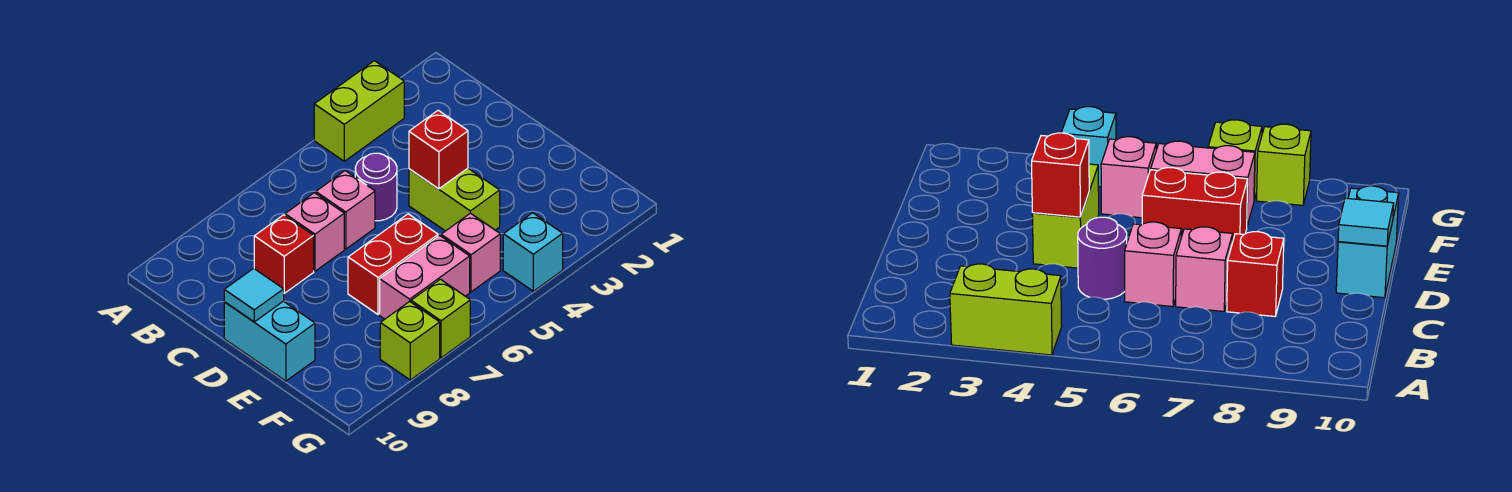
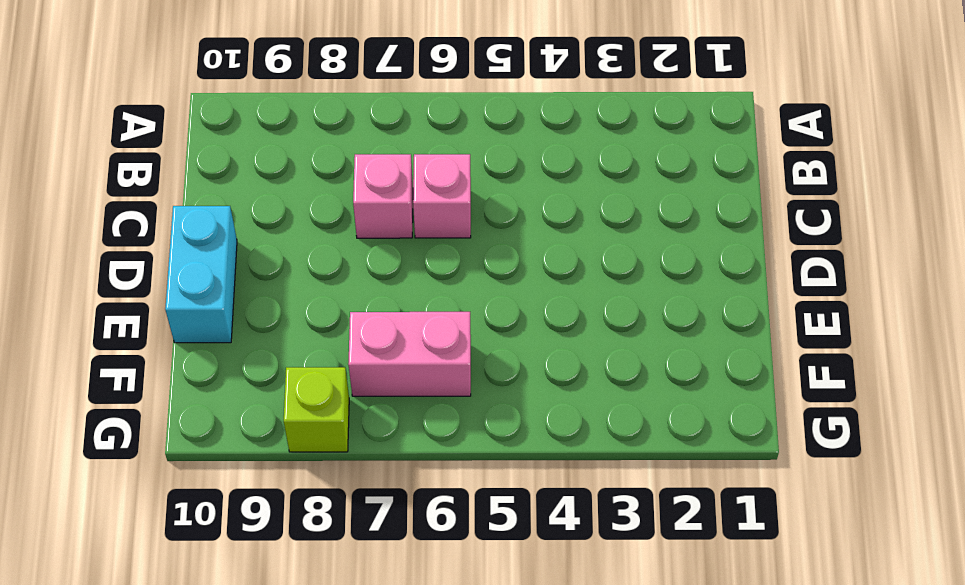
none -> lime 1x2 brick [314,61,404,161]
none -> purple 1x1 round brick [355,153,397,221]
none -> red 1x1 brick [254,215,314,293]

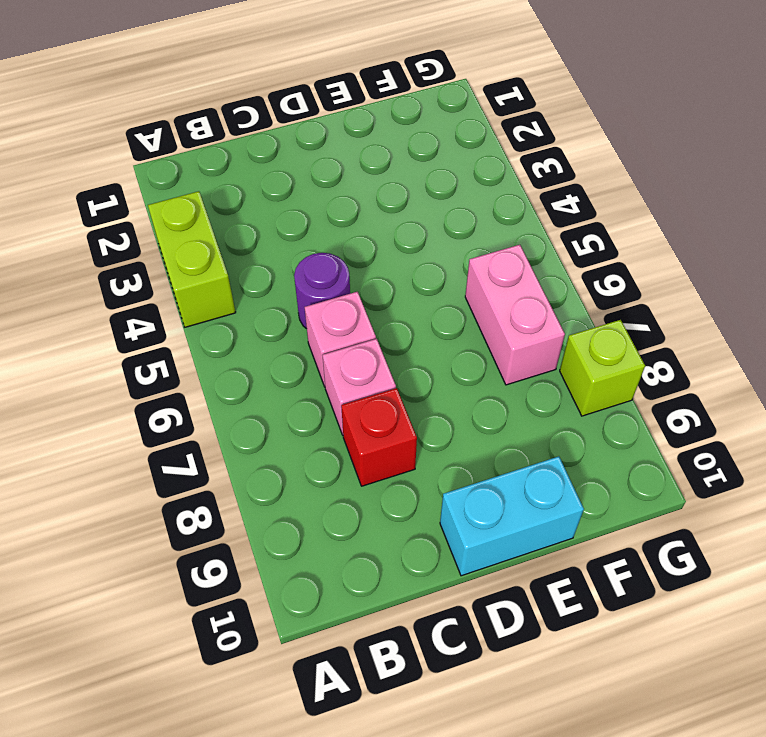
none -> lime 1x2 brick [409,168,500,231]
none -> red 1x2 brick [348,214,438,314]
none -> pink 1x1 brick [441,213,500,292]

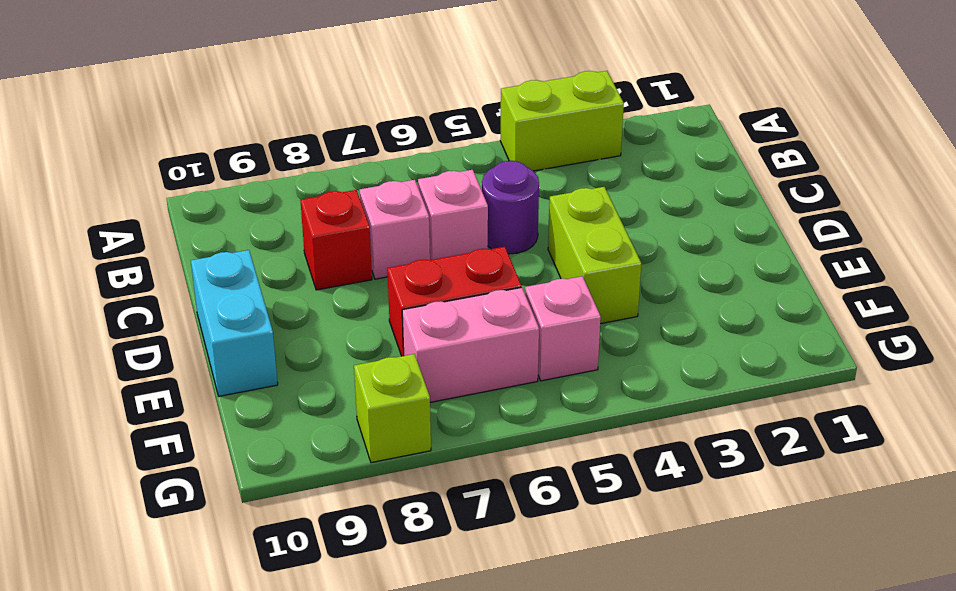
none -> cyan 1x1 brick [503,213,563,291]
none -> lime 1x1 brick [411,279,470,358]
none -> red 1x1 brick [409,110,468,189]

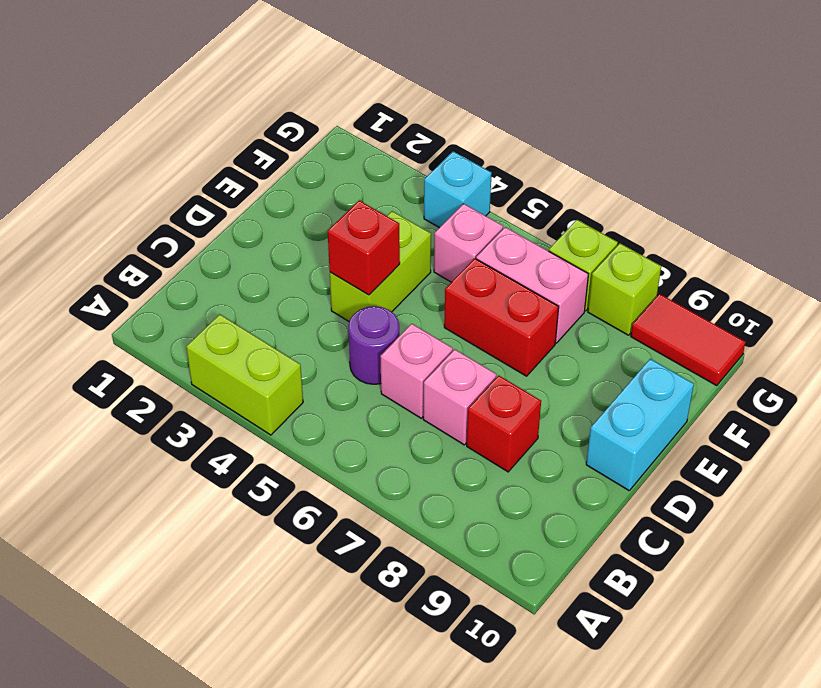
red 1x2 tile [631,294,746,386] -> none
none -> cyan 1x1 tile [224,268,284,322]

